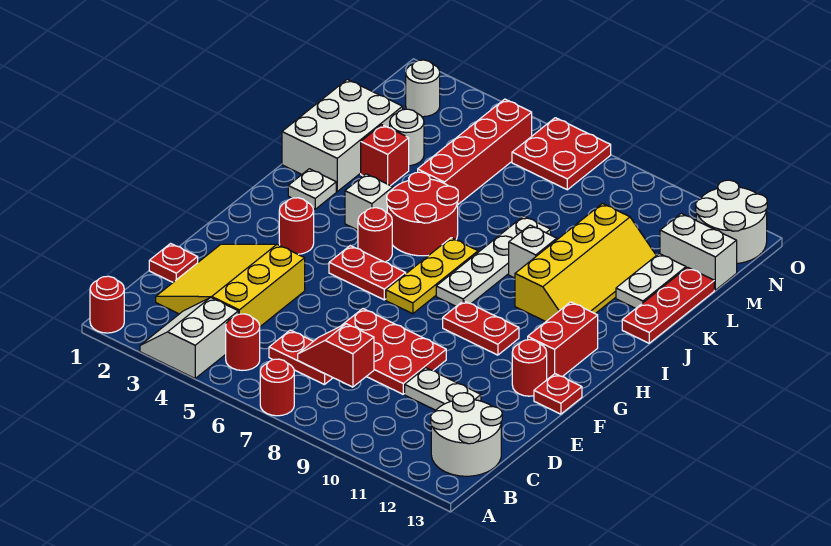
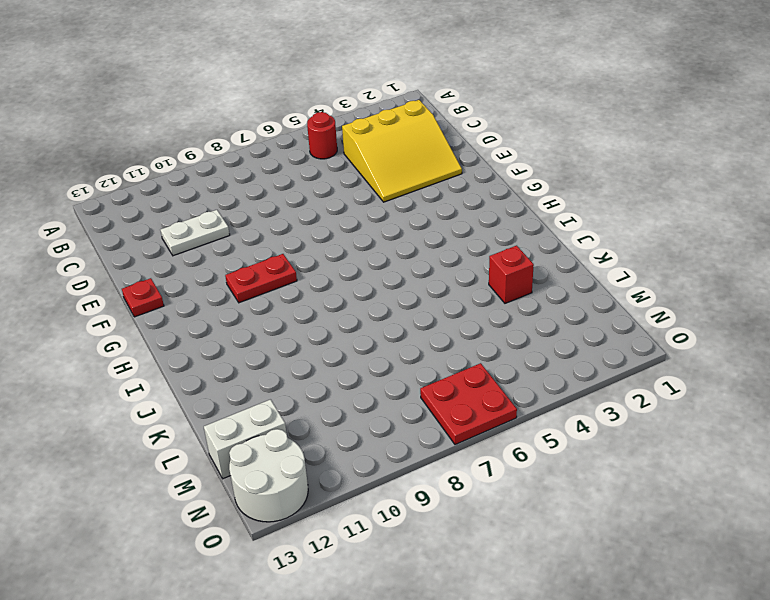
yellow 3x3 slope [342,100,462,202] -> yellow 3x3 slope turned to [156,244,305,326]
none -> red 1x1 round brick [90,276,124,333]
none -> white 2x2 slope [140,297,238,378]
none -> red 1x1 round brick [260,359,294,416]
none -> white 2x2 round brick [431,393,502,476]

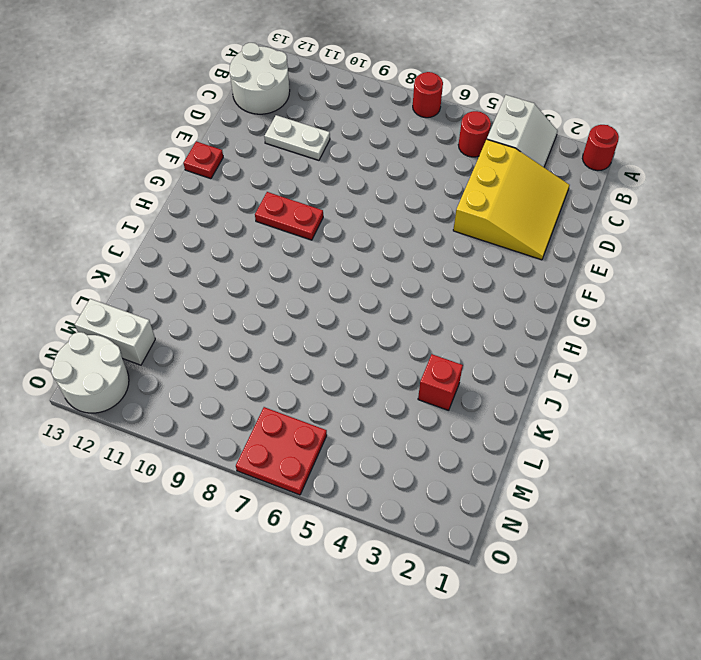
none -> red 1x2 plate [269,330,333,385]
none -> red 1x1 plate [149,244,198,282]
none -> red 2x3 plate [341,309,446,394]
none -> red 1x1 round brick [512,340,547,396]

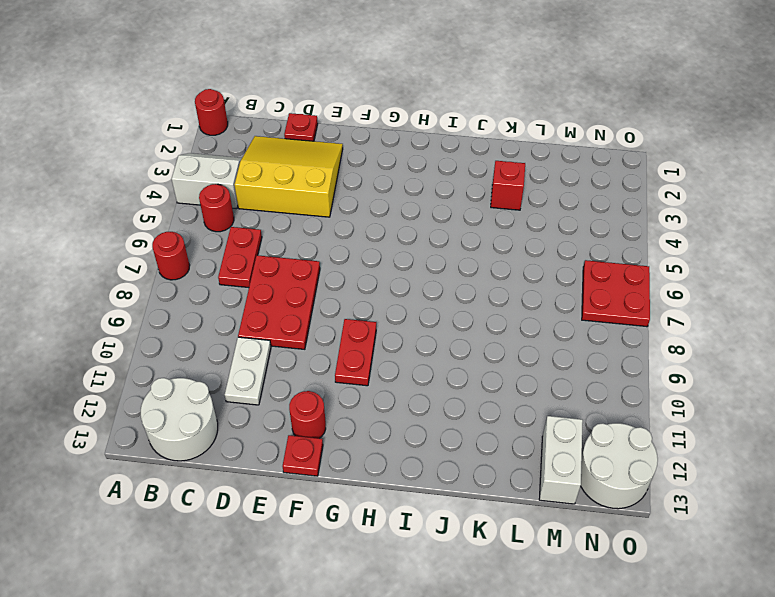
none -> red 1x1 round brick [279,198,314,254]
none -> red 1x2 plate [329,246,406,300]
none -> yellow 1x3 plate [386,238,478,314]
none -> red 1x2 brick [528,302,598,379]

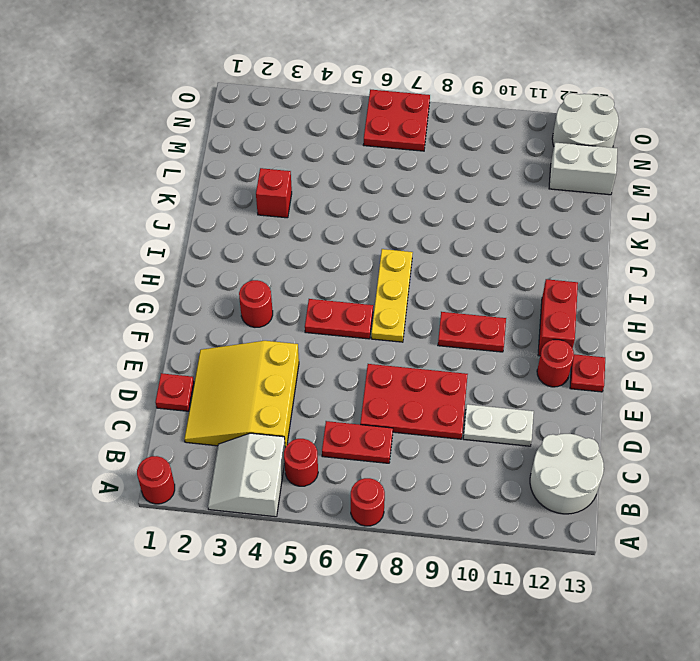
none -> red 1x1 round brick [358,208,392,262]
none -> white 1x4 plate [436,216,551,306]
none -> white 1x1 plate [288,169,336,209]
none -> white 1x1 brick [345,174,393,230]

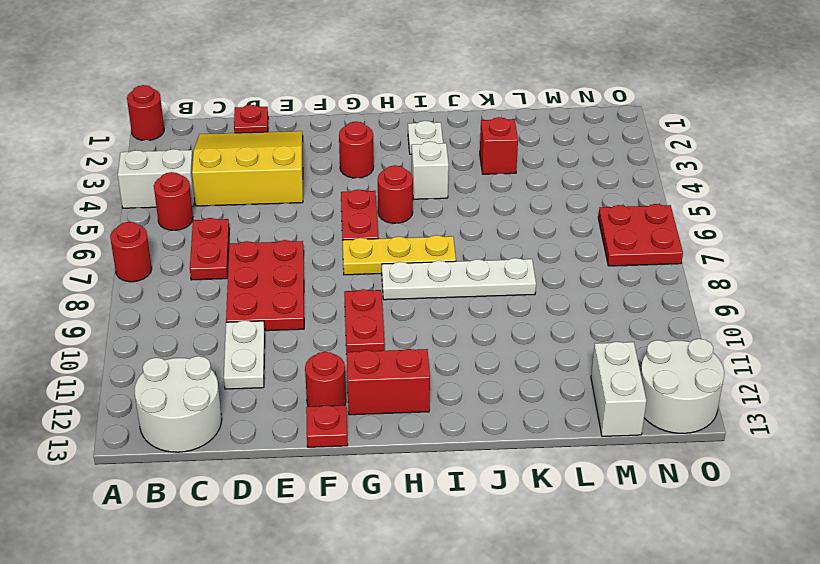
none -> red 2x2 round brick [387,172,458,256]
none -> yellow 2x4 slope [515,204,656,322]
none -> white 2x3 brick [282,79,403,191]
none -> white 1x1 brick [509,225,557,278]

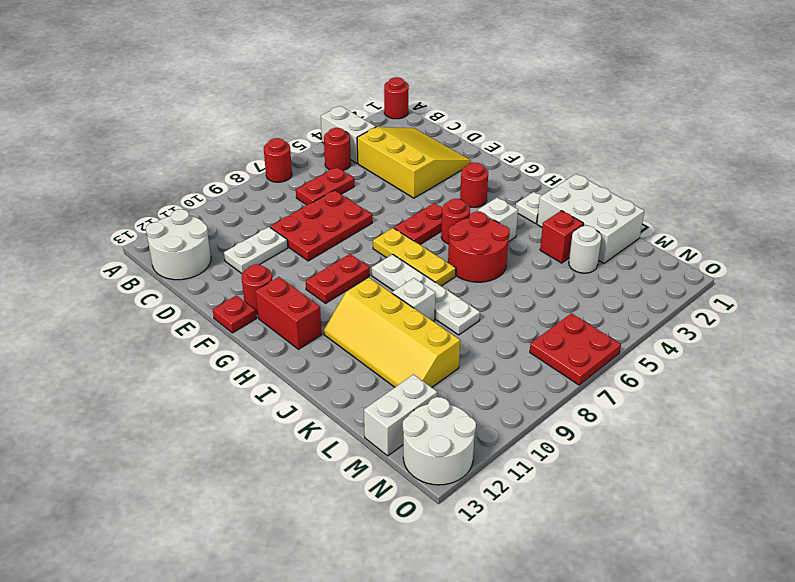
none -> red 1x1 plate [149,244,198,282]
none -> red 1x3 plate [622,267,714,343]
none -> red 1x4 brick [418,99,532,204]
none -> white 1x2 plate [616,254,686,308]

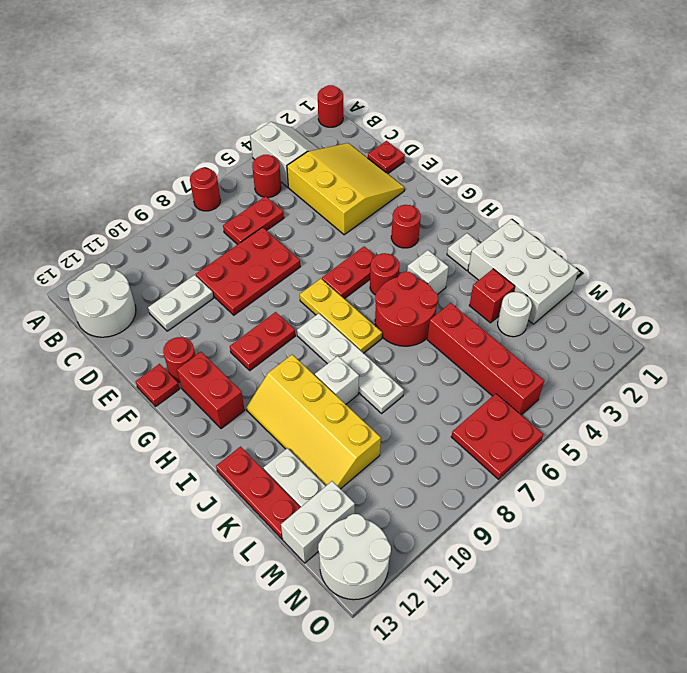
none -> white 1x1 round brick [406,60,440,117]
none -> red 1x2 slope [298,324,374,387]

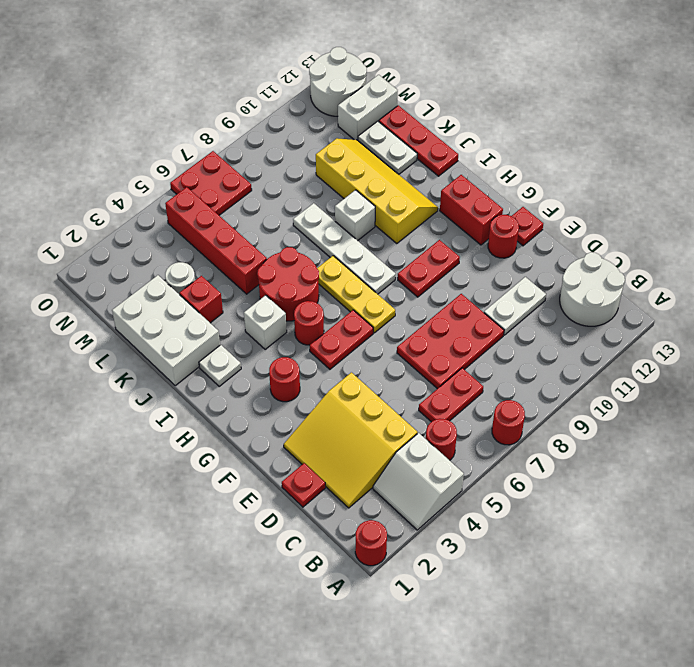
none -> white 1x1 round brick [406,60,440,117]
none -> red 1x2 slope [298,324,374,387]

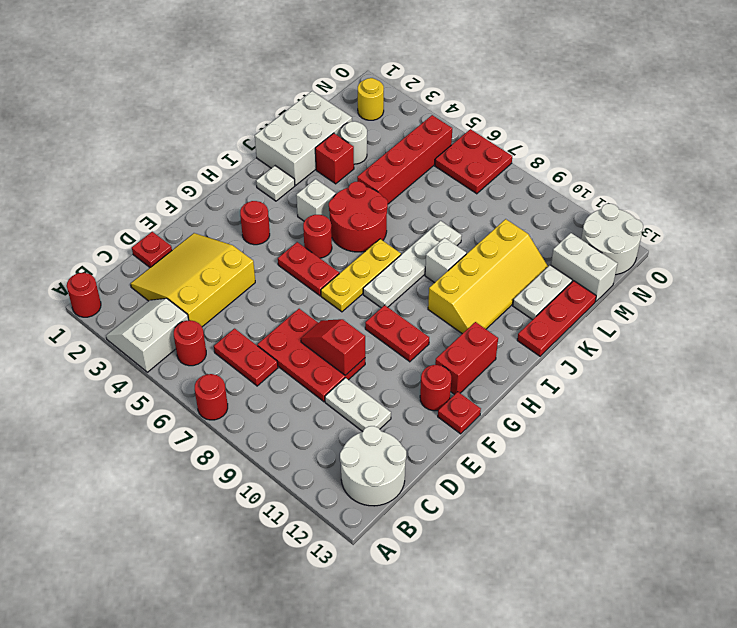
red 1x2 slope [301,319,365,375] -> red 1x2 slope moved to [298,324,374,387]
yellow 1x1 round brick [358,78,384,120] -> white 1x1 round brick [406,60,440,117]

